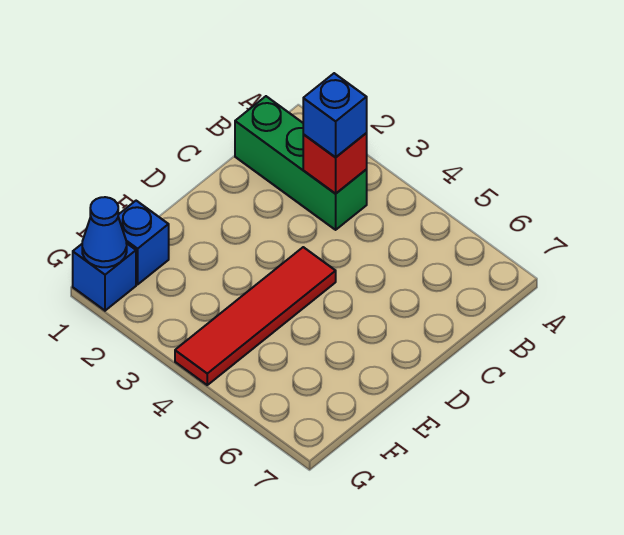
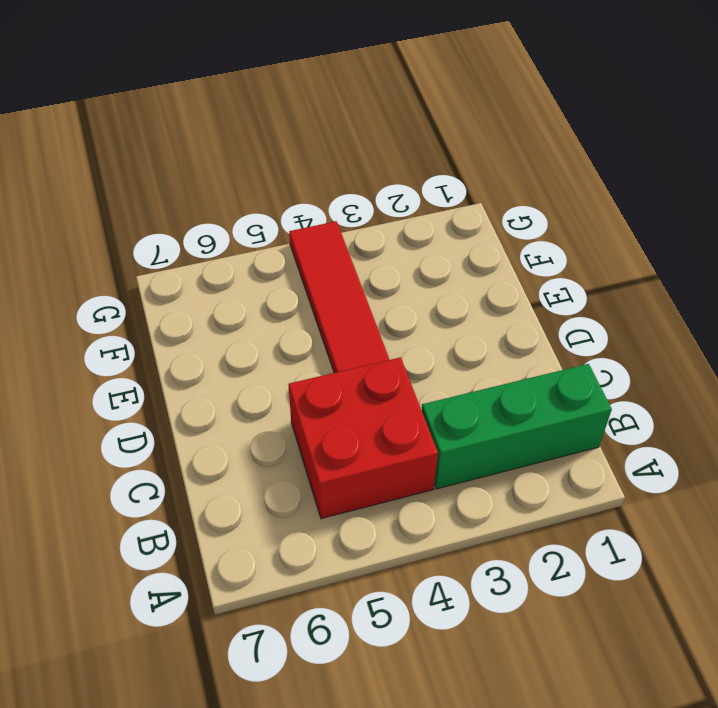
red 2x2 brick [289,357,438,519] -> none
none -> blue 1x1 brick [118,201,169,284]
none -> blue 1x1 brick [73,243,136,311]

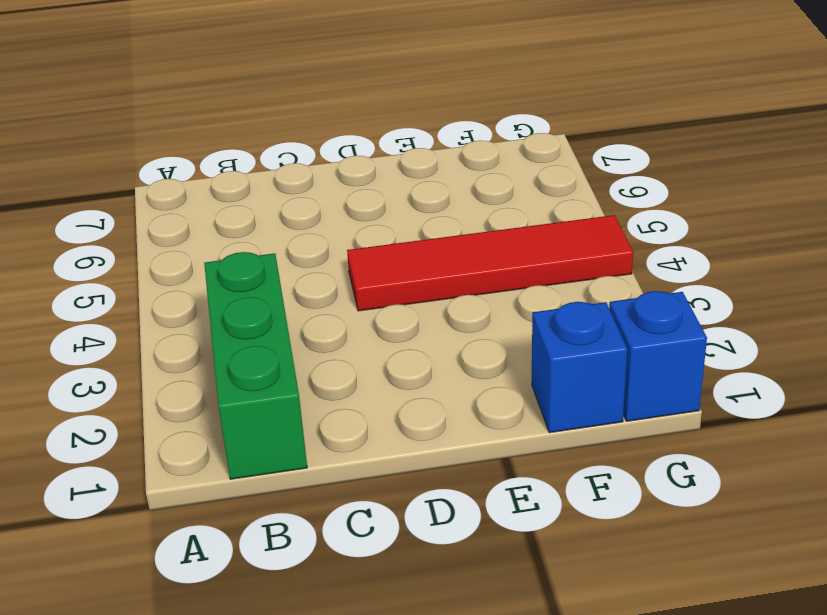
none -> red 1x1 brick [303,133,367,194]
none -> blue 1x1 cone [82,197,127,267]

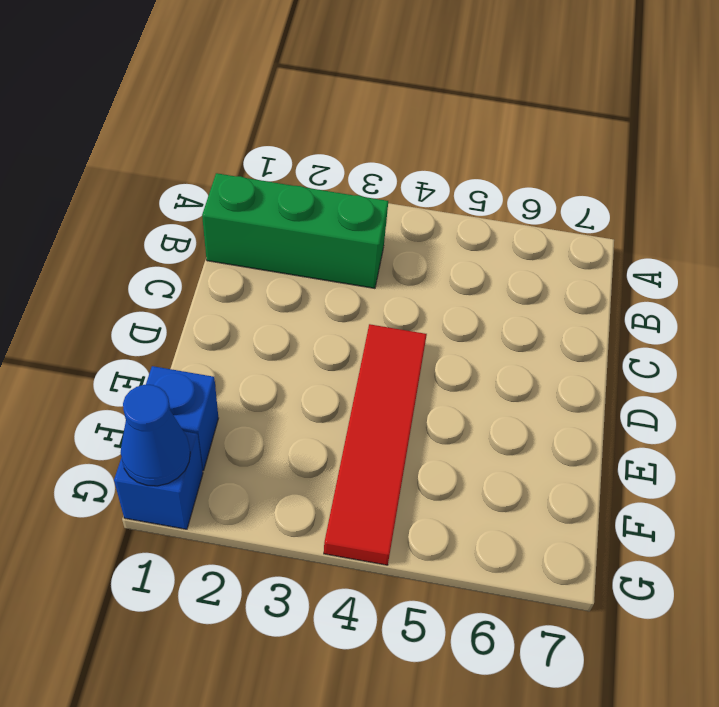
none -> red 1x1 brick [303,133,367,194]
none -> blue 1x1 brick [303,73,367,157]

